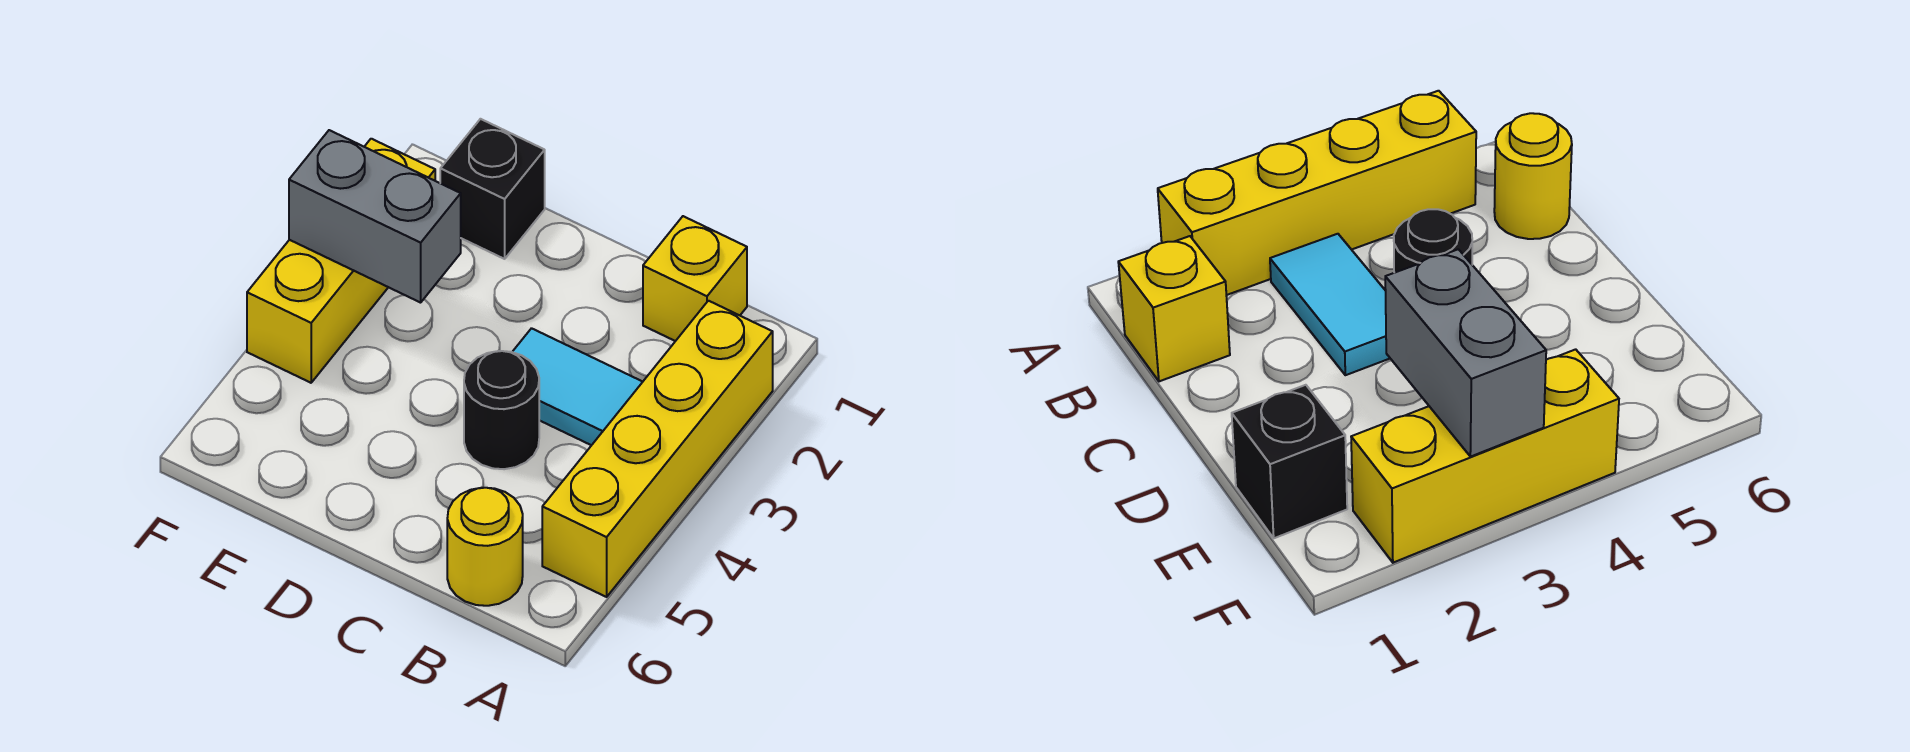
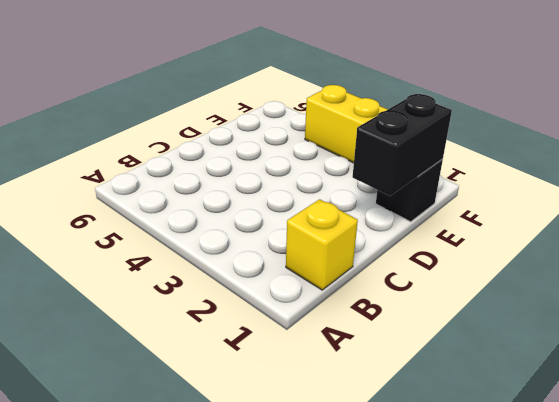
black 1x2 brick [353,94,452,196] -> none
none -> yellow 1x4 brick [542,301,773,597]
none -> cyan 1x2 tile [513,328,642,445]

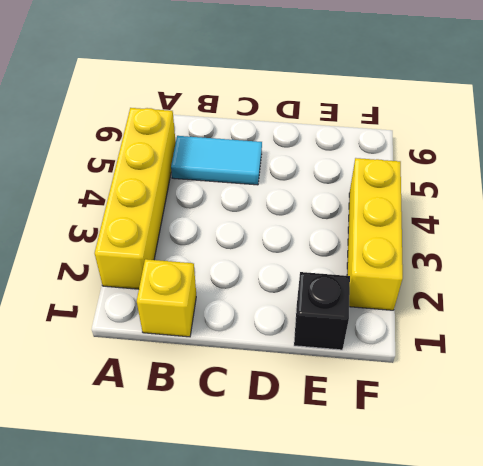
cyan 1x2 tile [171,136,262,185] -> cyan 1x2 tile moved to [513,328,642,445]
none -> yellow 1x1 round brick [447,488,523,606]
none -> black 1x1 round brick [464,351,539,469]

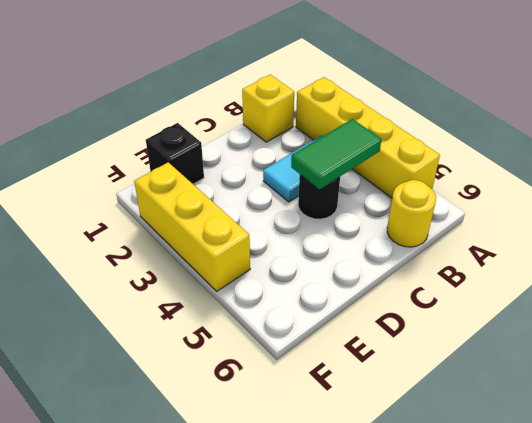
green 1x2 tile [291,119,381,189] -> none
none -> grey 1x2 brick [289,130,461,303]

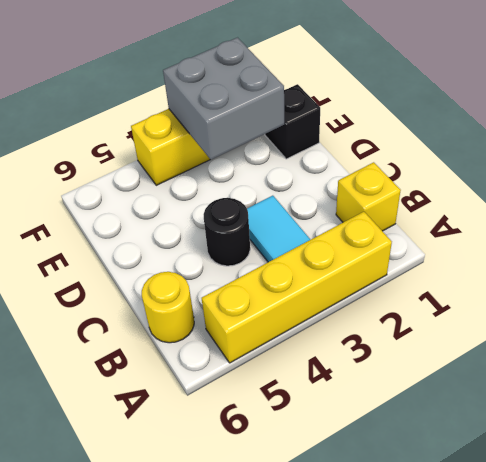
grey 2x2 brick [163,38,284,160] -> grey 1x2 brick [289,130,461,303]

